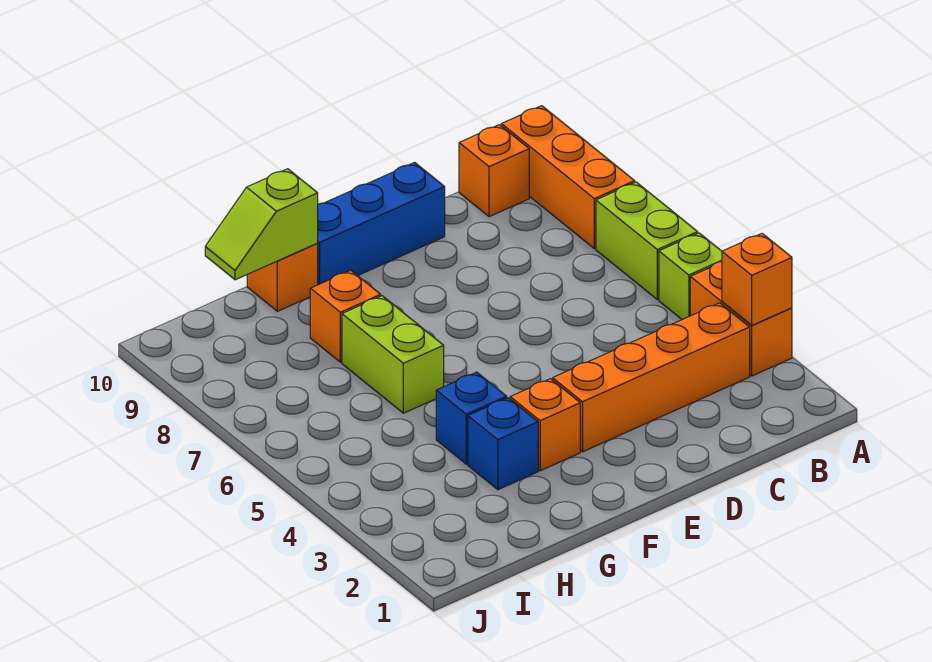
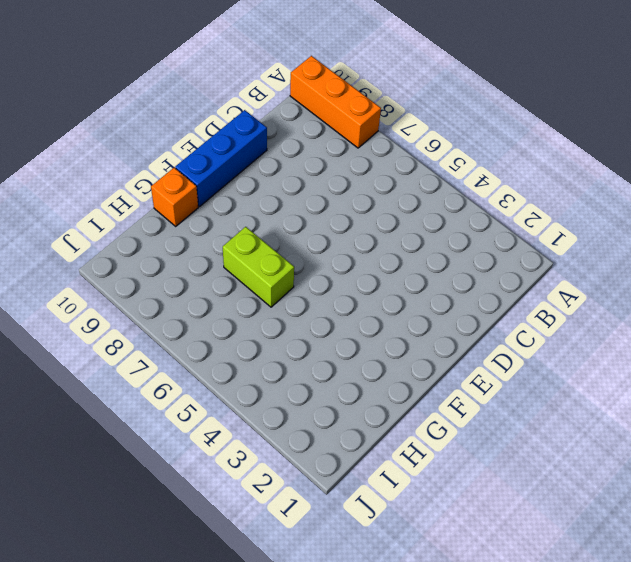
none -> orange 1x2 brick [690,261,792,376]
none -> lime 1x1 brick [659,233,722,319]
none -> lime 1x2 brick [596,182,698,300]

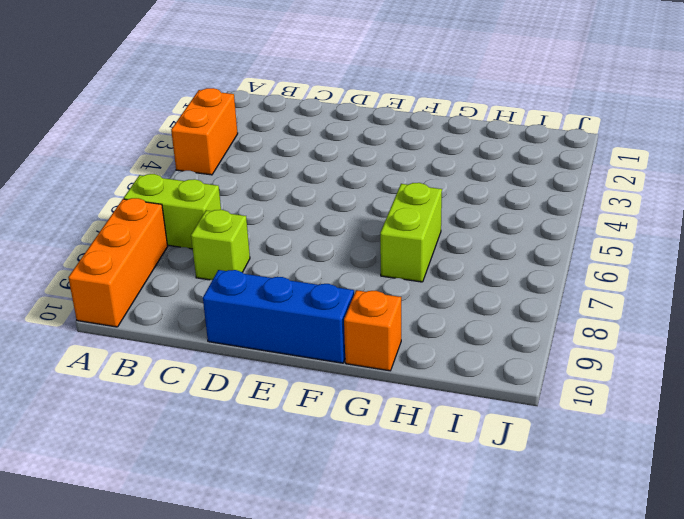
lime 1x2 brick [124,174,221,249] -> lime 1x2 brick turned to [596,182,698,300]
lime 1x1 brick [191,210,250,280] -> lime 1x1 brick moved to [659,233,722,319]
none -> orange 1x4 brick [553,303,750,452]
none -> orange 1x1 brick [459,125,529,217]
none -> orange 1x1 brick [510,379,580,471]

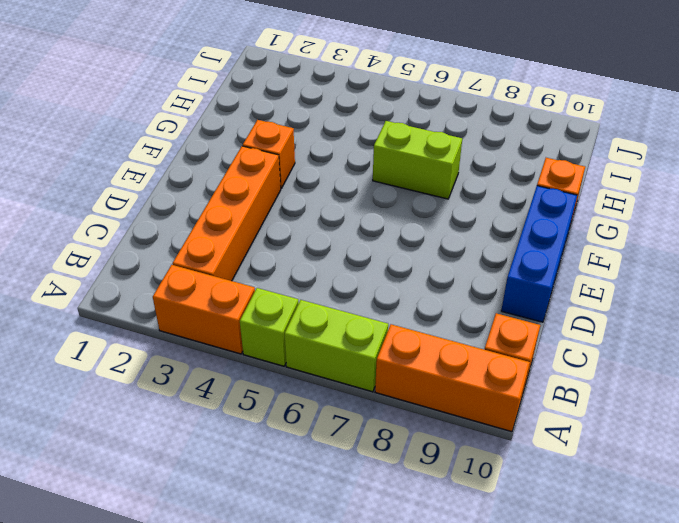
none -> blue 1x1 brick [468,398,538,490]
none -> blue 1x1 brick [436,372,507,464]
none -> orange 1x1 brick [310,270,381,362]

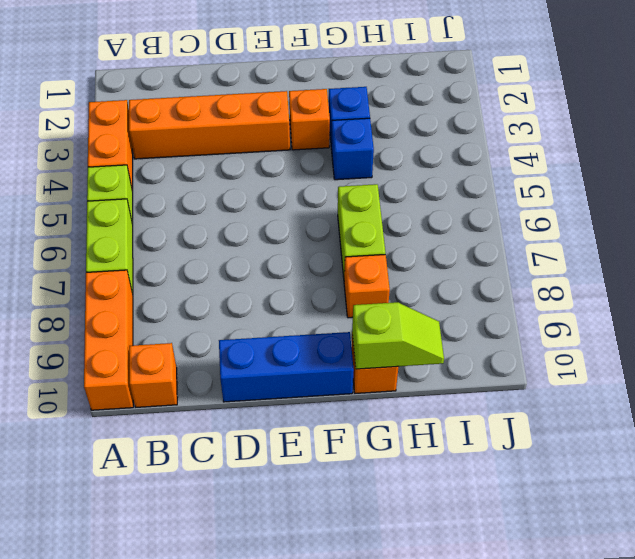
none -> orange 1x1 brick [722,234,792,325]

